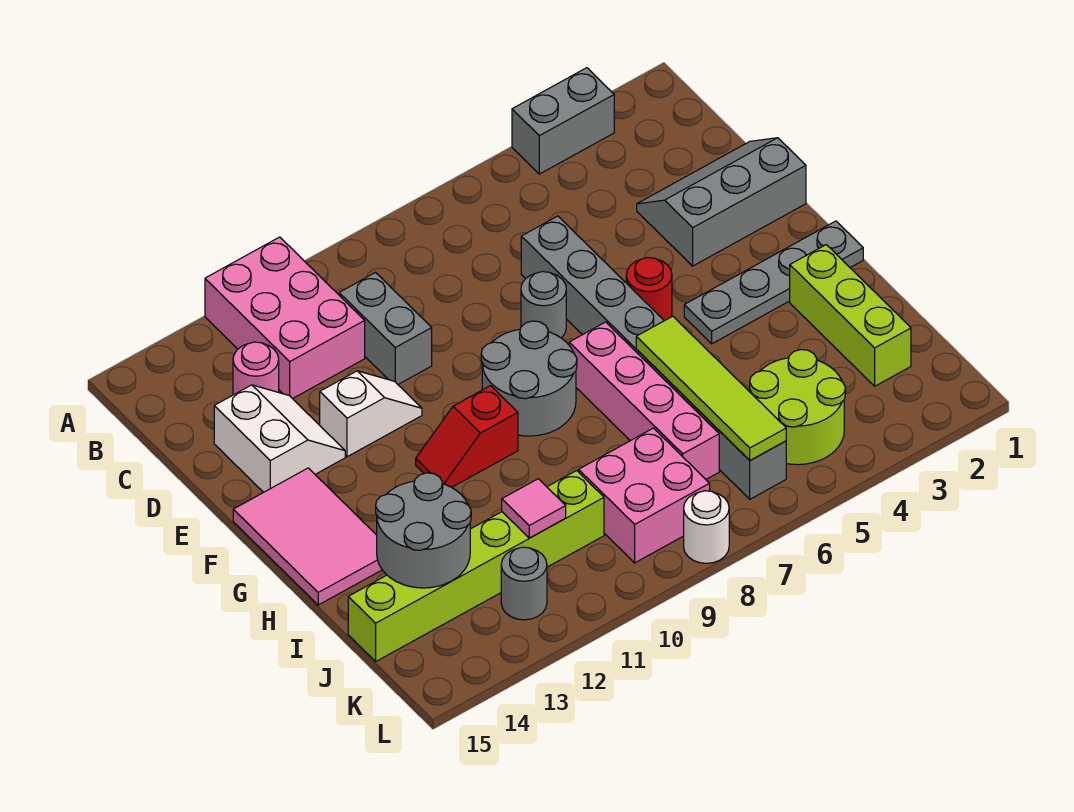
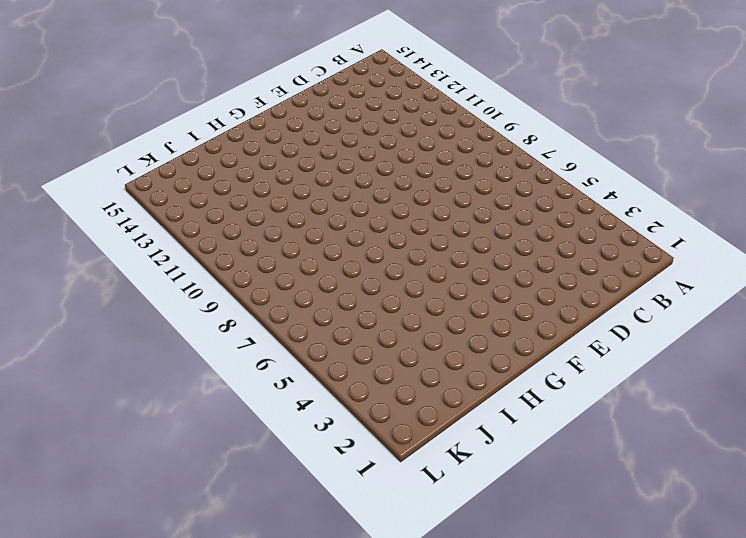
none -> grey 1x2 brick [512,68,614,174]
none -> pink 2x3 brick [205,237,365,399]
none -> grey 1x2 brick [339,273,432,384]

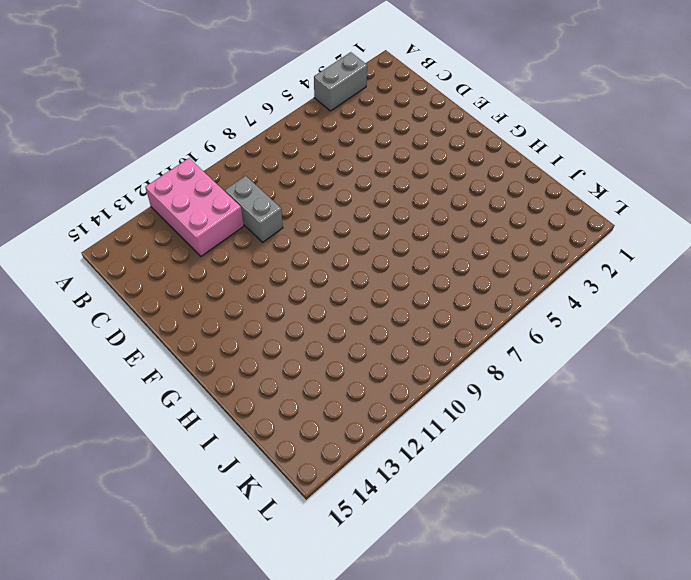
none -> pink 1x1 round brick [233,342,279,395]
none -> grey 2x3 slope [637,138,806,266]
none -> grey 1x8 brick [521,216,786,499]

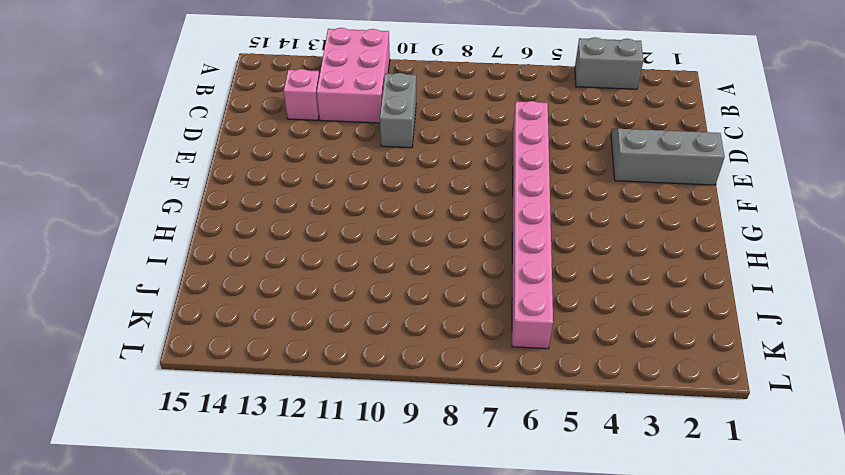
pink 1x1 brick [284,69,319,120] -> pink 1x1 round brick [233,342,279,395]
pink 1x8 brick [512,101,553,349] -> grey 1x8 brick [521,216,786,499]
none -> white 2x2 slope [214,385,345,492]
none -> grey 1x1 round brick [521,272,566,338]
none -> white 1x2 slope [320,371,422,457]

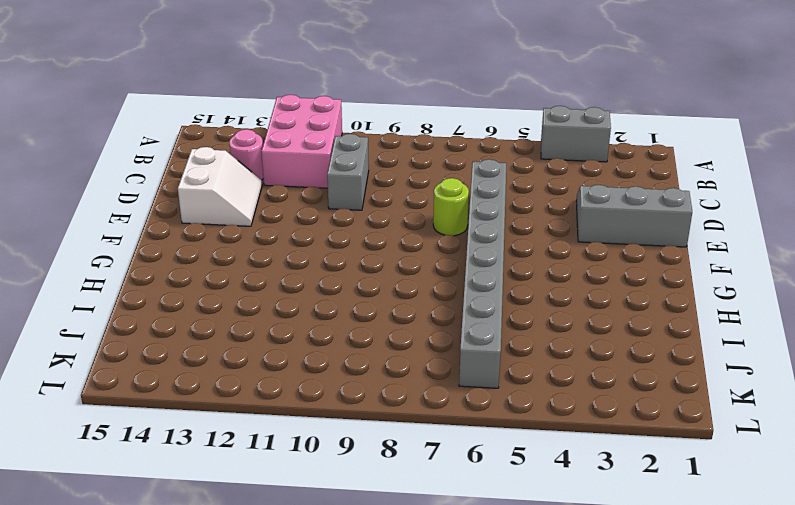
lime 1x1 round brick [433,178,469,236] -> grey 1x1 round brick [521,272,566,338]
none -> white 1x2 slope [320,371,422,457]
none -> red 1x1 round brick [626,258,672,321]
none -> grey 2x2 round brick [481,321,577,436]

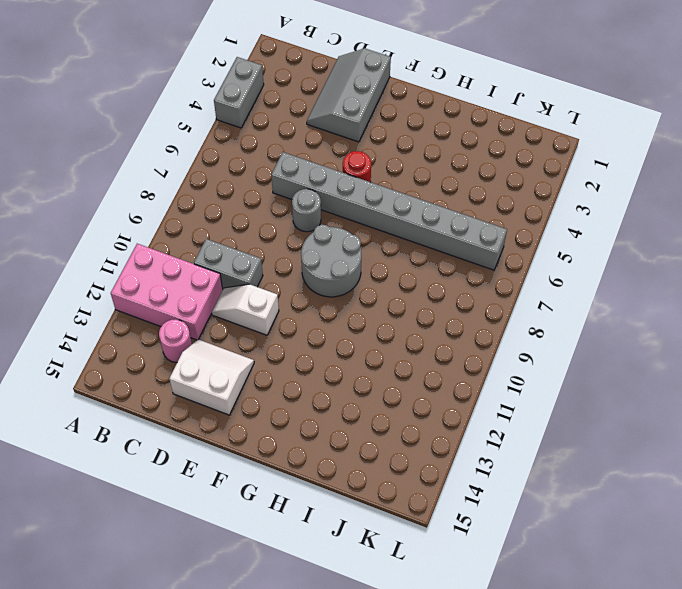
white 1x2 slope [212,284,279,335] -> white 1x2 slope turned to [320,371,422,457]
none -> pink 2x3 tile [233,468,382,605]
none -> grey 1x4 plate [684,221,863,344]
none -> pink 1x4 brick [569,322,719,479]

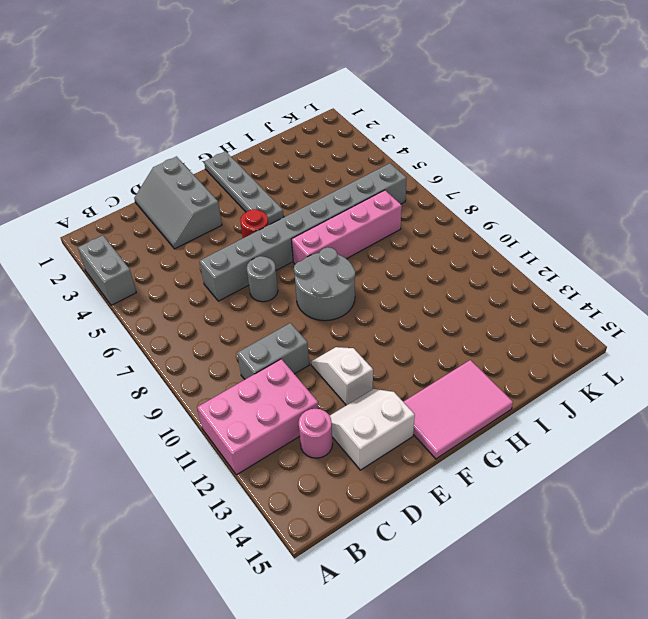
none -> red 1x2 slope [416,386,518,487]
none -> lime 1x3 brick [790,245,911,386]
none -> lime 2x2 round brick [750,350,845,465]

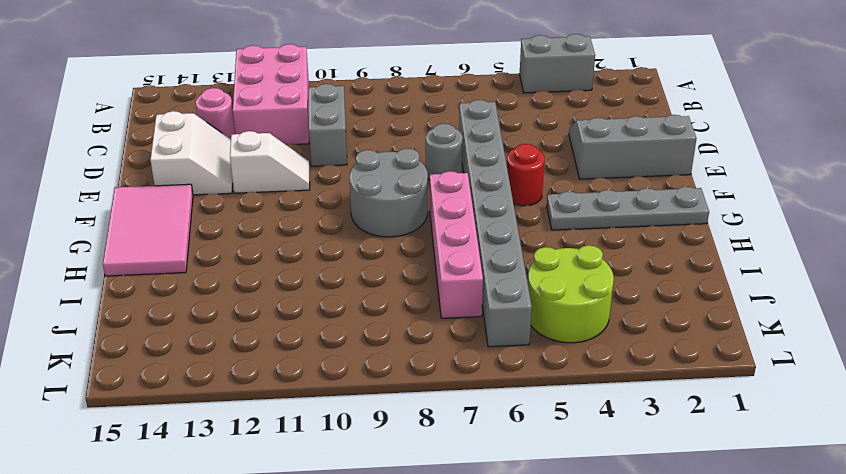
none -> red 1x2 slope [416,386,518,487]
none -> lime 1x3 brick [790,245,911,386]
none -> pink 2x2 brick [579,428,710,563]

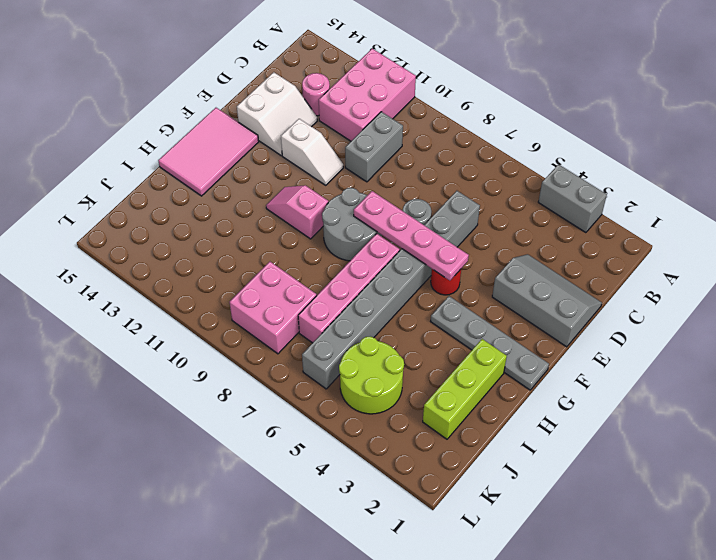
pink 1x4 plate [354,191,469,281] -> none
pink 1x2 slope [266,185,328,239] -> red 1x2 slope [416,386,518,487]
none -> lime 1x6 brick [348,471,604,661]
none -> grey 1x1 round brick [501,547,547,620]
none -> white 1x1 round brick [684,491,729,563]

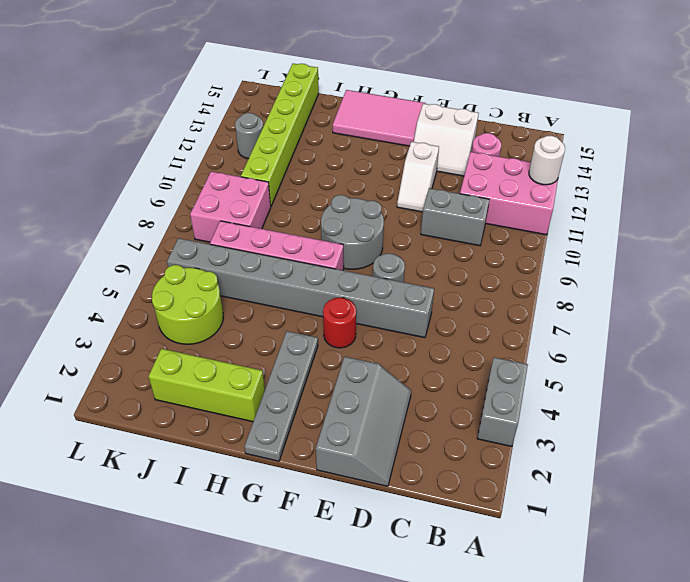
white 1x1 round brick [529,136,565,185] -> white 1x1 round brick moved to [684,491,729,563]
none -> red 1x2 slope [416,386,518,487]
none -> lime 1x4 tile [636,316,786,460]
none -> grey 2x2 round brick [376,473,471,588]

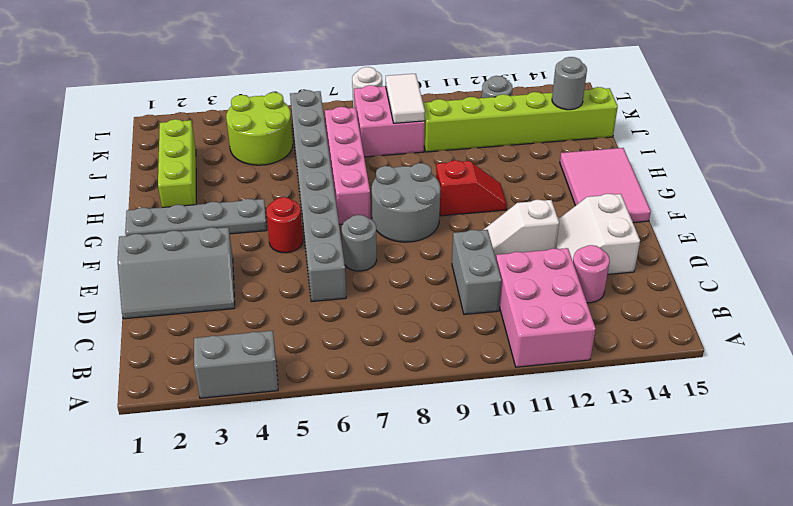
white 1x2 tile [386,74,425,123] -> none
grey 1x1 round brick [552,57,587,110] -> grey 2x2 round brick [376,473,471,588]
none -> lime 1x4 tile [636,316,786,460]
none -> pink 1x1 tile [502,479,566,538]

